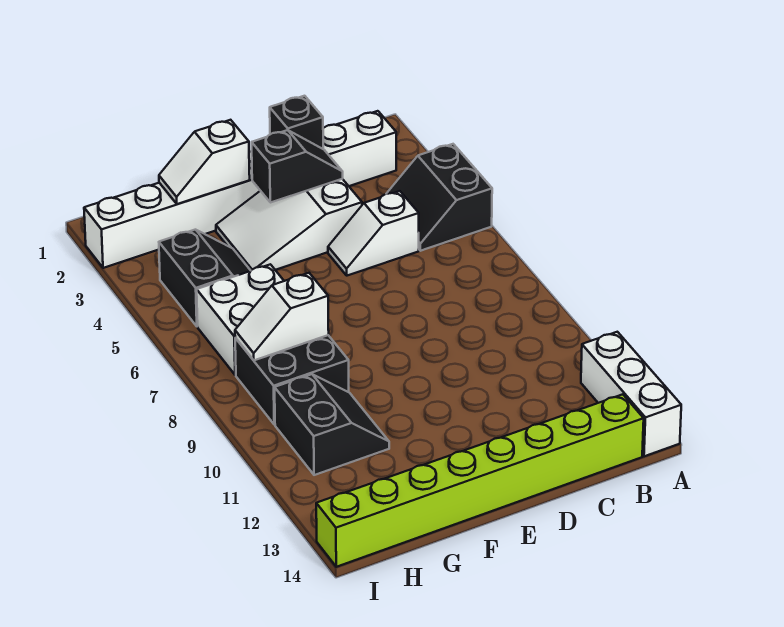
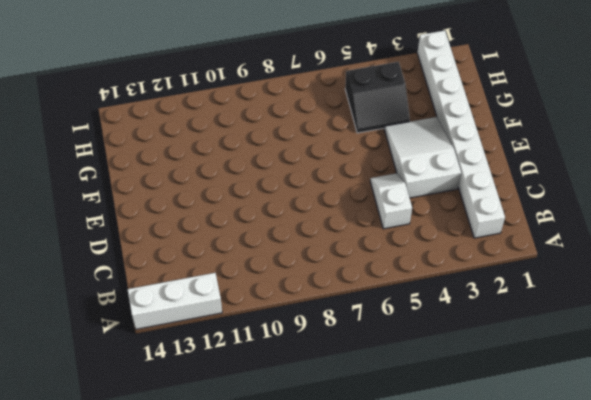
none -> black 2x2 slope [386,144,492,251]
none -> lime 1x8 brick [316,394,644,567]
none -> white 2x2 brick [197,264,284,375]

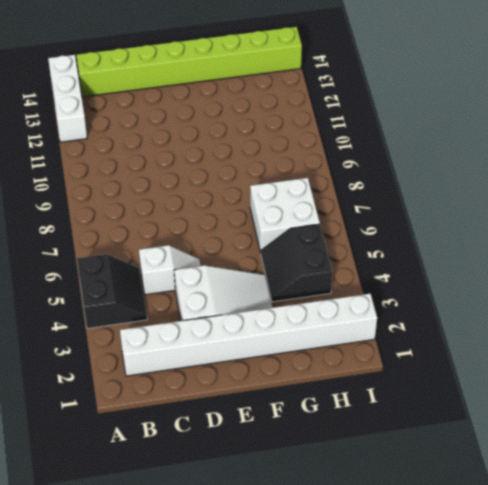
none -> black 2x2 brick [235,335,349,425]
none -> black 2x2 slope [275,374,389,475]
none -> black 1x1 brick [270,96,323,149]

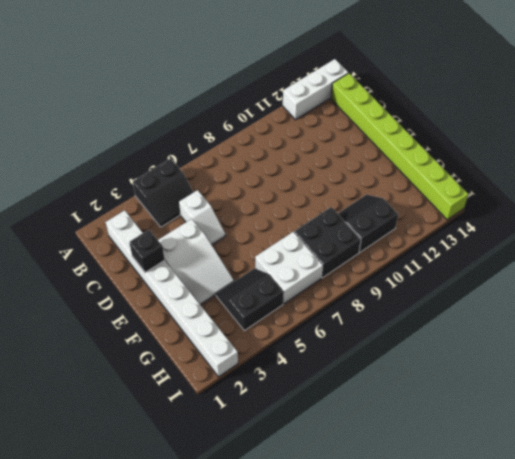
none -> black 1x2 slope [252,130,343,203]
none -> white 1x2 slope [159,120,250,204]
none -> white 1x2 slope [235,273,329,360]

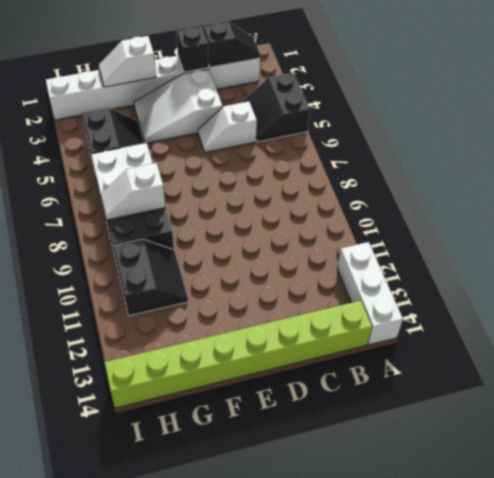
black 1x2 slope [203,22,260,67] -> black 1x2 slope moved to [252,130,343,203]

